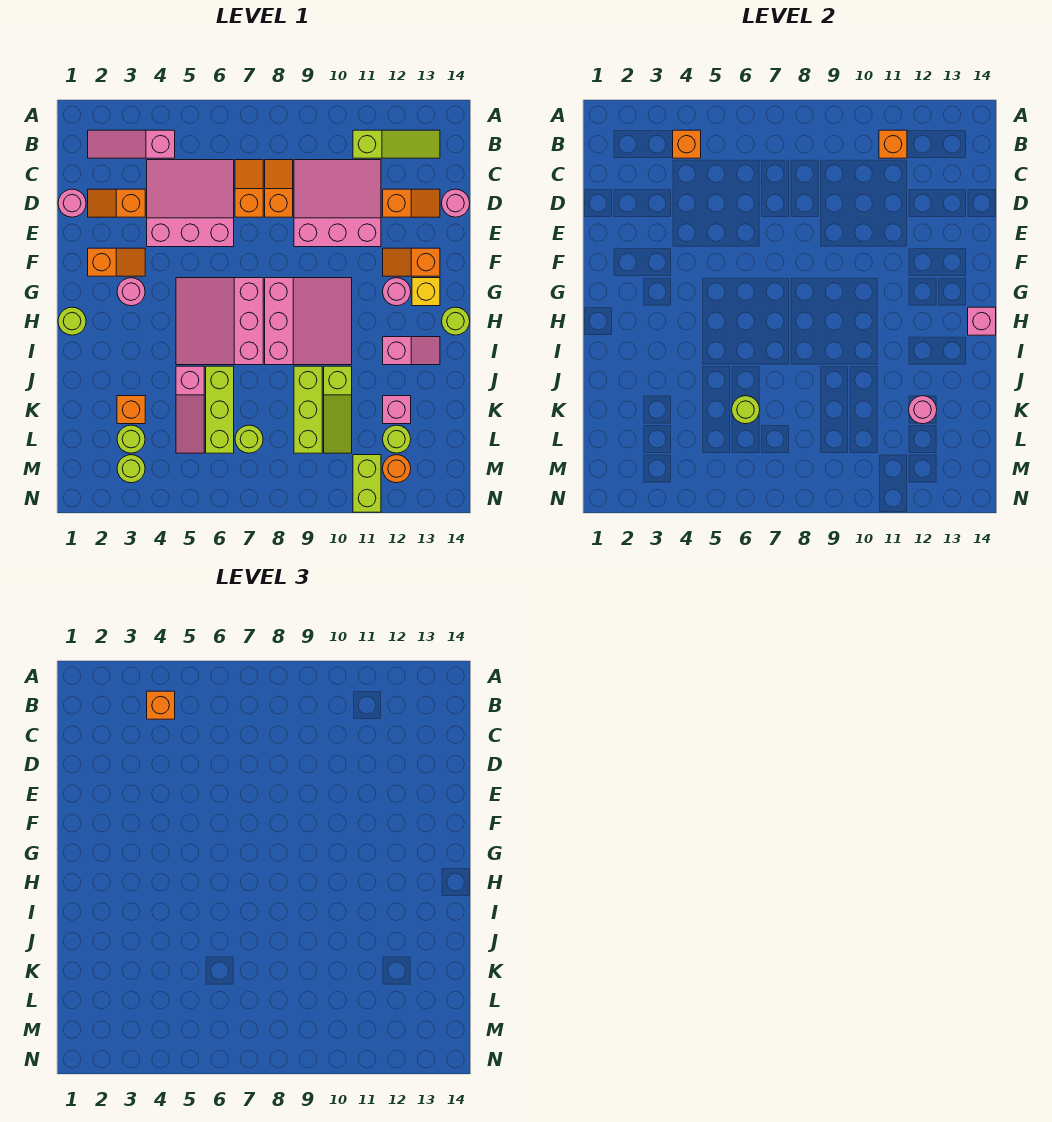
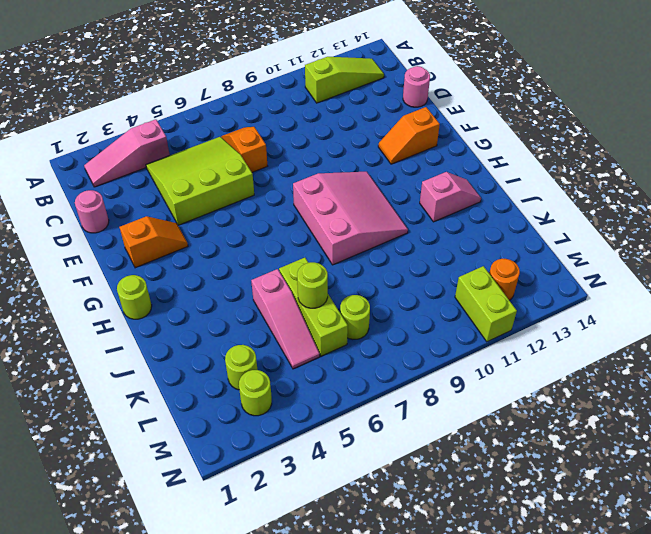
lime 3x3 slope [146,137,254,225] -> pink 3x3 slope [147,160,234,247]
none -> orange 1x2 slope [265,160,293,217]
none -> pink 3x3 slope [294,160,381,247]
none -> orange 1x2 slope [88,189,145,217]
none -> orange 1x2 slope [383,189,440,217]

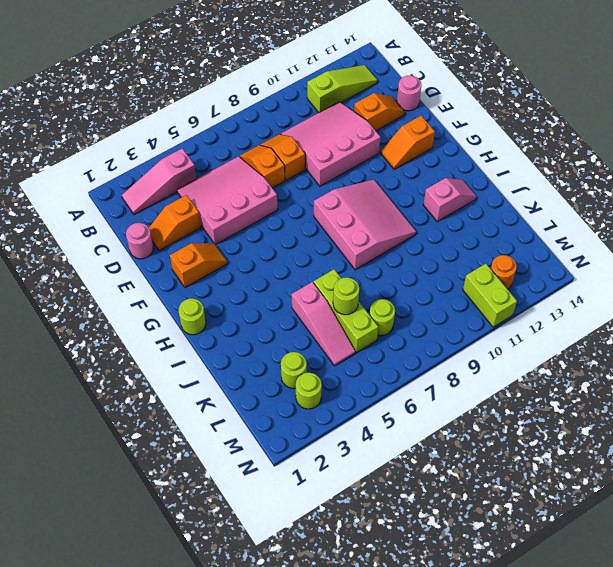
none -> pink 1x1 round brick [117,278,145,306]
none -> pink 3x3 slope [176,278,263,365]
none -> pink 1x1 round brick [383,278,411,306]
none -> yellow 1x1 brick [412,278,440,306]

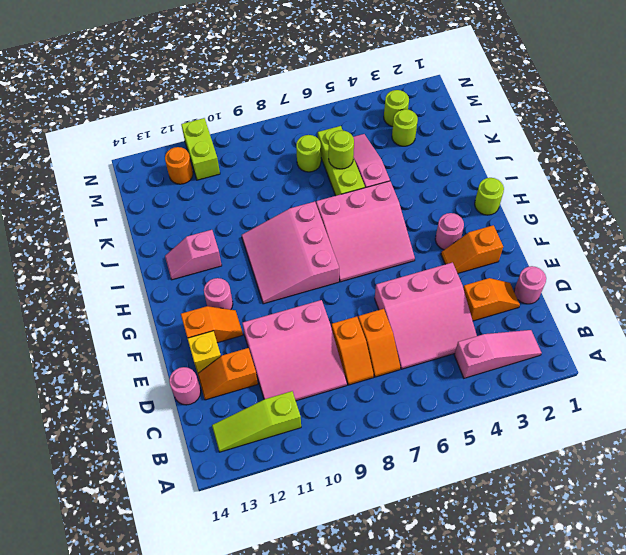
yellow 1x1 brick [187,331,221,373] -> yellow 1x1 brick moved to [412,278,440,306]
pink 3x3 slope [316,181,415,282] -> pink 3x3 slope turned to [176,278,263,365]
none -> lime 1x1 round brick [442,307,470,335]
none -> lime 1x3 brick [294,366,322,453]
none -> lime 1x3 slope [324,366,352,453]
none -> orange 1x1 brick [117,396,145,424]

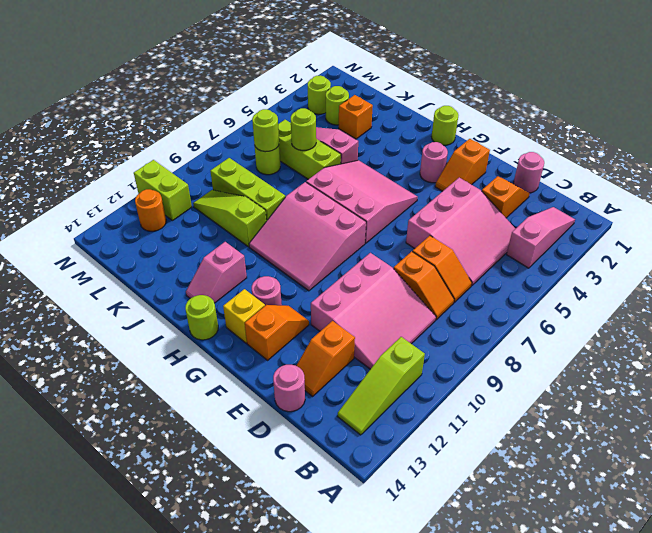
lime 1x1 round brick [252,109,279,152] -> lime 1x1 round brick moved to [383,425,411,453]
none -> pink 1x1 brick [383,396,411,424]
none -> orange 1x1 brick [673,130,701,158]
none -> orange 1x1 brick [879,130,907,158]
none -> pink 1x1 brick [968,307,996,335]

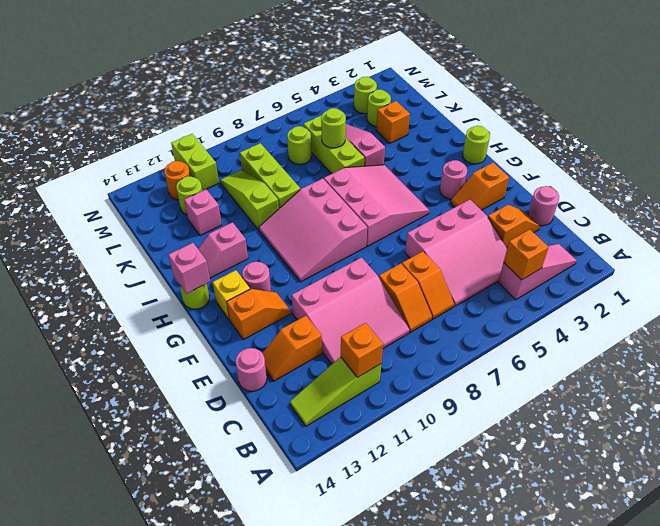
none -> pink 1x1 round brick [909,396,937,424]
none -> orange 1x1 brick [147,691,175,719]

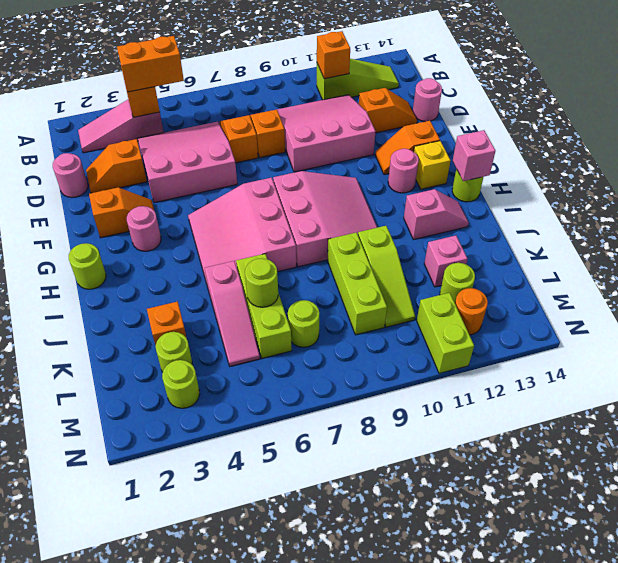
orange 1x2 brick [117,36,184,92] -> orange 1x1 brick [147,691,175,719]
none -> pink 1x1 round brick [909,396,937,424]

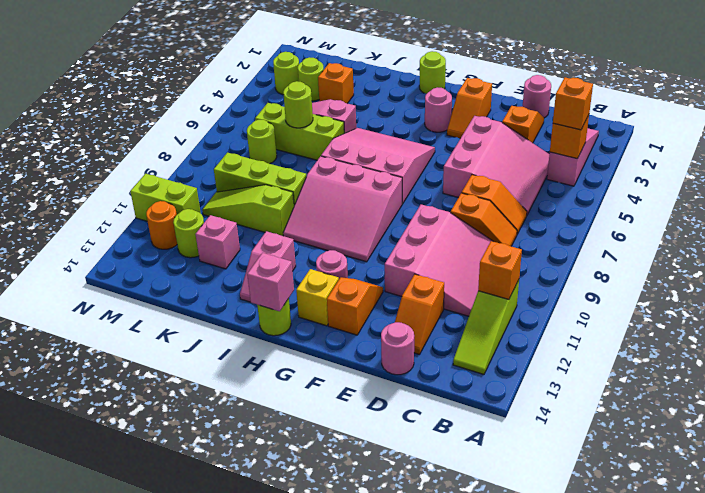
none -> pink 1x1 round brick [909,396,937,424]

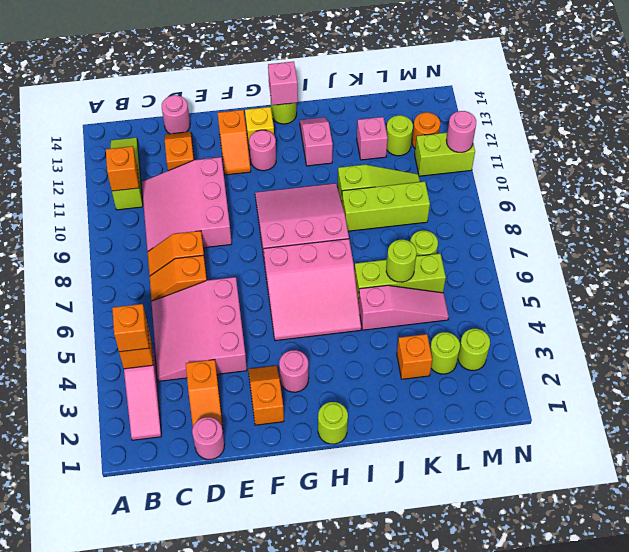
pink 1x1 round brick [446,111,476,152] -> pink 1x1 round brick moved to [909,396,937,424]

